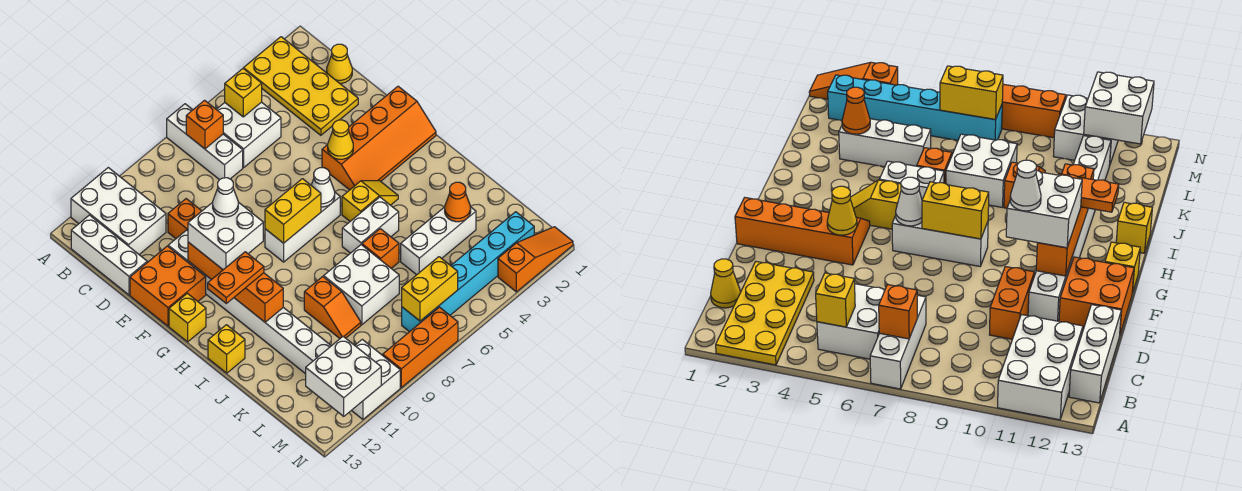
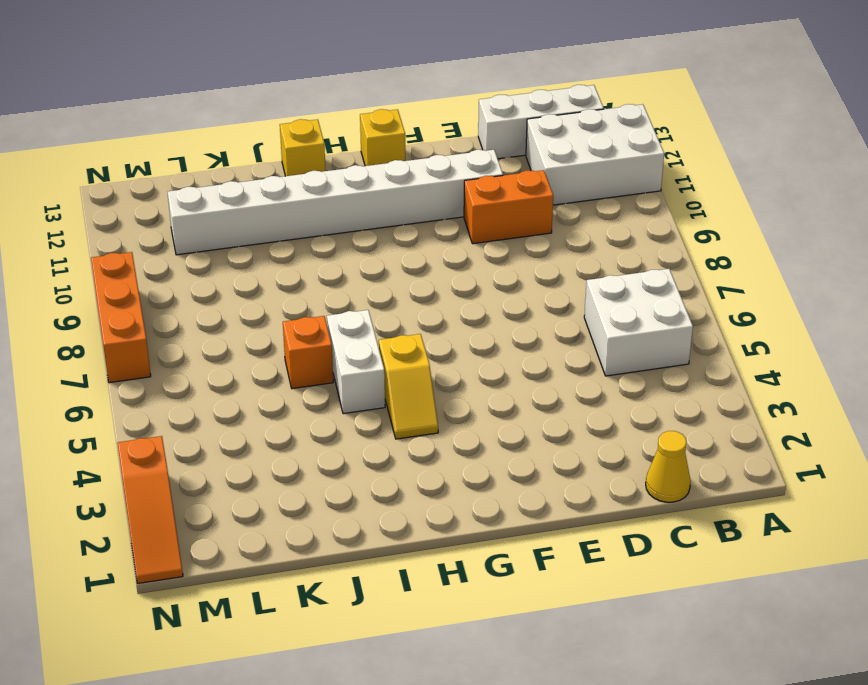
none -> yellow 2x4 plate [244,37,358,135]
none -> white 1x3 brick [167,104,243,180]
none -> orange 2x2 brick [130,246,206,326]
none -> orange 2x4 slope [322,86,436,190]

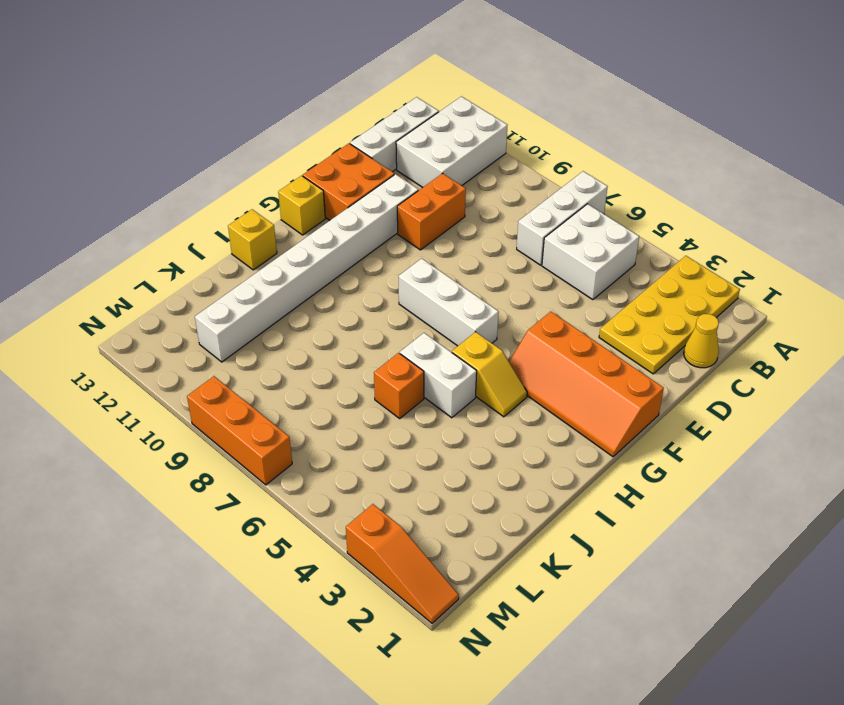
none -> white 2x2 brick [324,245,399,325]
none -> orange 1x2 slope [304,277,361,338]
none -> white 1x3 brick [401,207,476,275]
none -> cyan 1x6 brick [402,212,534,332]

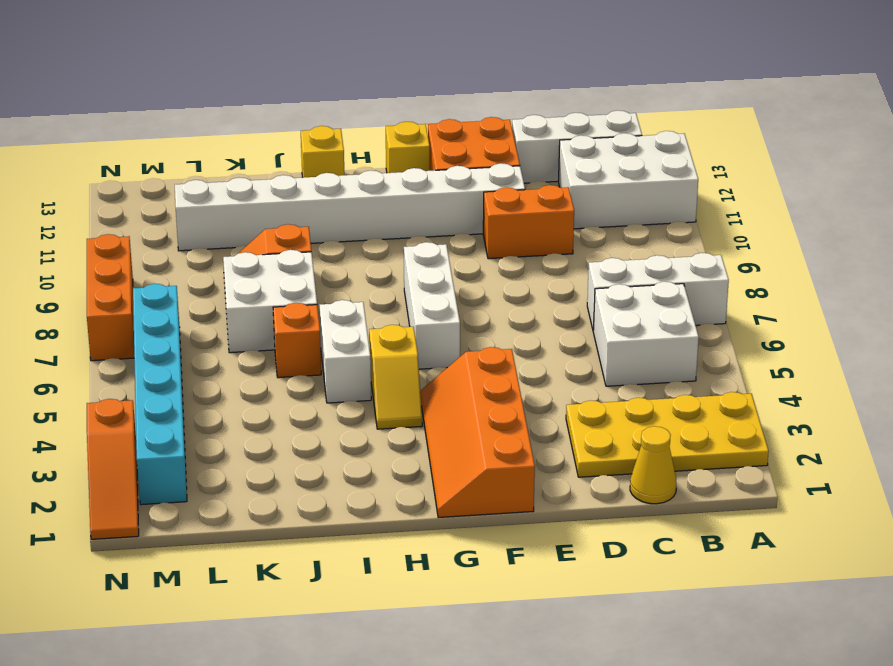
none -> white 1x3 brick [401,207,476,275]
none -> white 2x2 brick [351,339,400,419]
none -> yellow 1x1 brick [225,69,262,117]
none -> orange 1x1 brick [186,100,223,149]

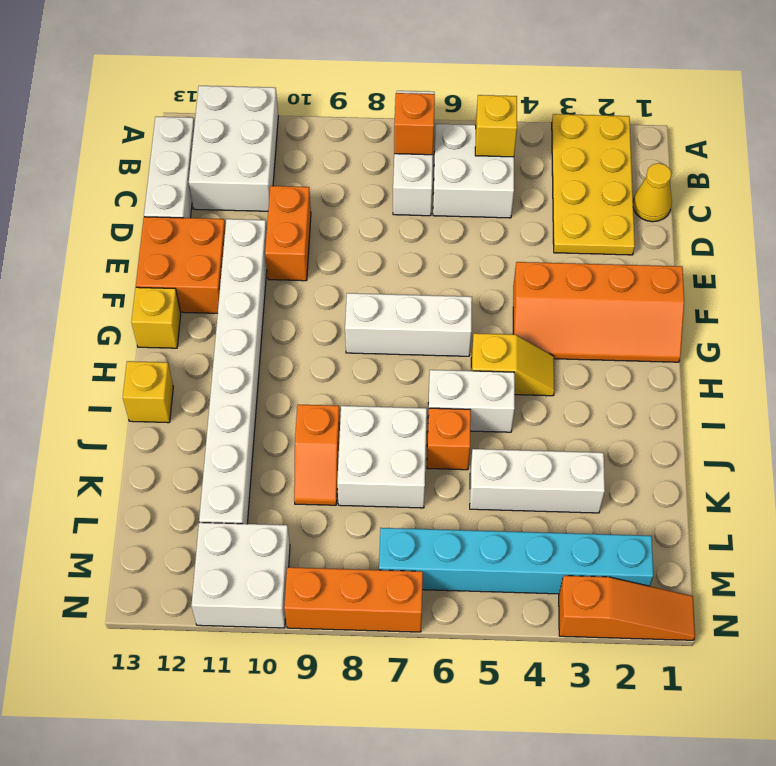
none -> yellow 1x1 cone [328,120,353,159]
none -> orange 1x4 brick [188,242,283,322]
none -> white 1x1 cone [311,168,335,207]
none -> yellow 1x2 brick [265,179,321,243]

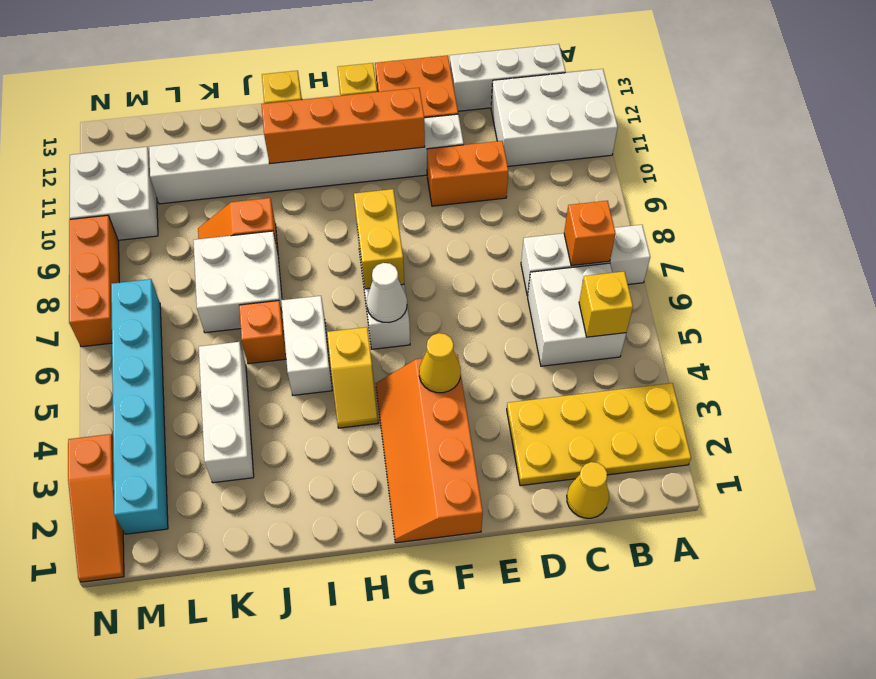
none -> orange 1x1 cone [445,182,471,222]
none -> yellow 1x2 brick [402,257,458,321]
none -> white 2x2 brick [306,337,381,416]
none -> white 2x2 brick [188,202,263,270]

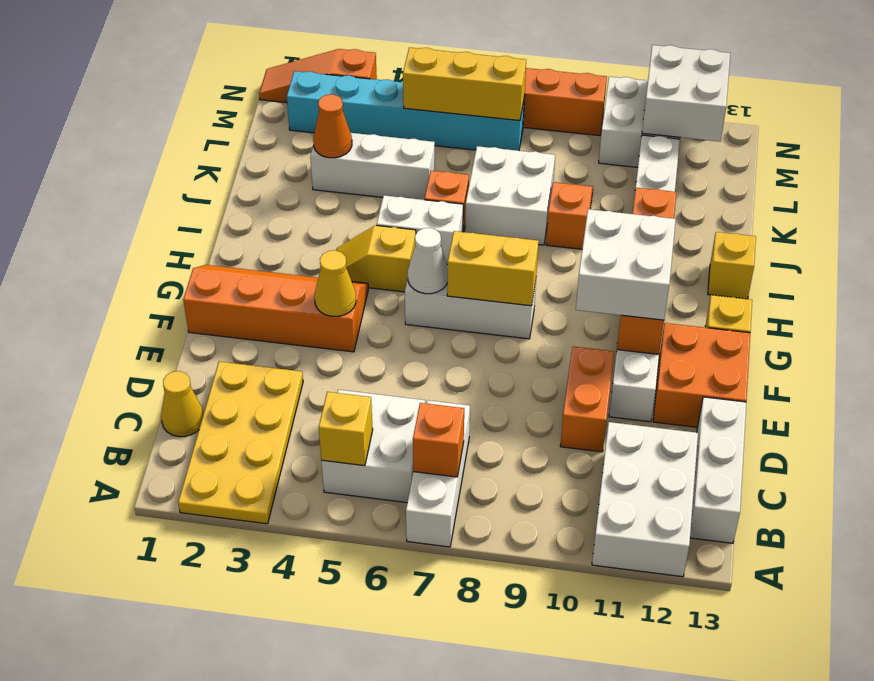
yellow 1x3 brick [403,48,526,121] -> yellow 1x2 brick [402,257,458,321]
none -> orange 1x2 plate [208,252,264,303]
none -> white 1x1 cone [213,178,238,217]

